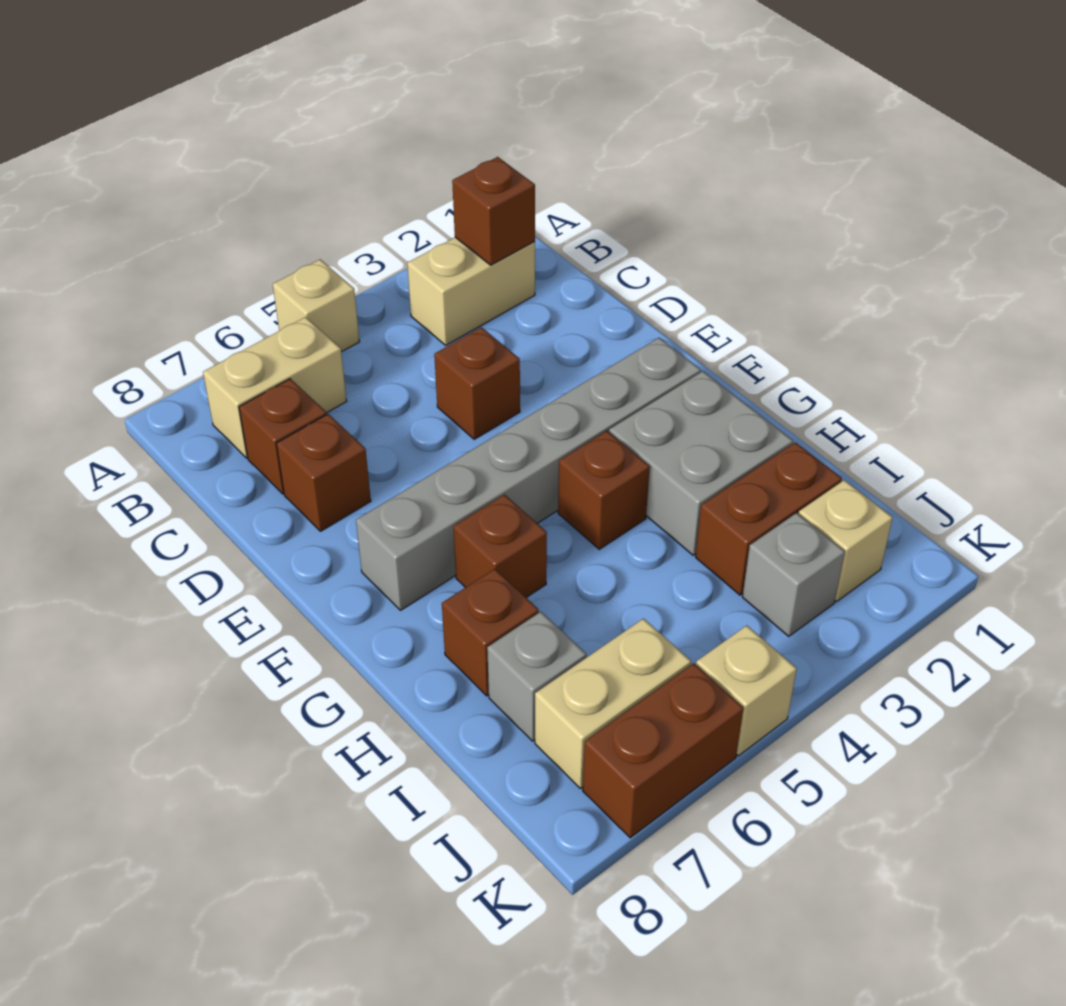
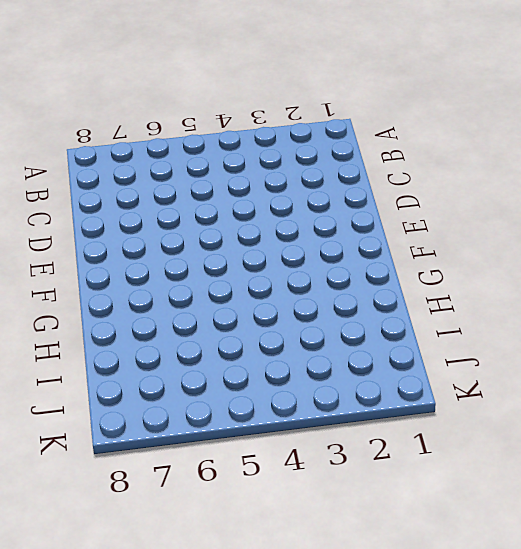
none -> tan 1x1 brick [273,260,360,352]
none -> tan 1x2 brick [407,237,535,345]
none -> tan 1x2 brick [203,317,347,458]

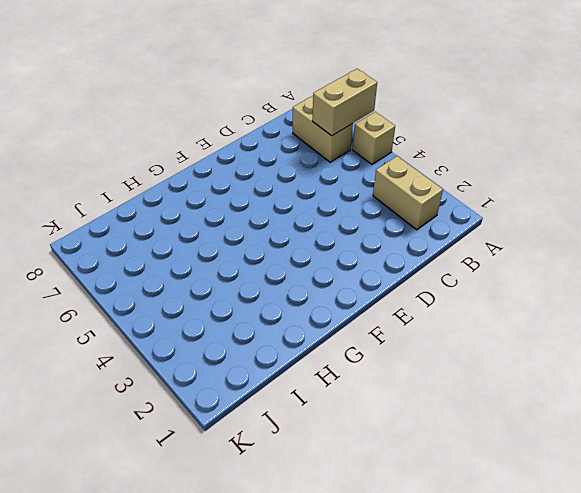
tan 1x2 brick [312,69,377,136] -> tan 1x2 brick turned to [535,619,691,788]
none -> brown 1x1 brick [239,379,327,494]
none -> brown 1x1 brick [434,327,520,439]
none -> brown 1x1 brick [277,414,371,531]

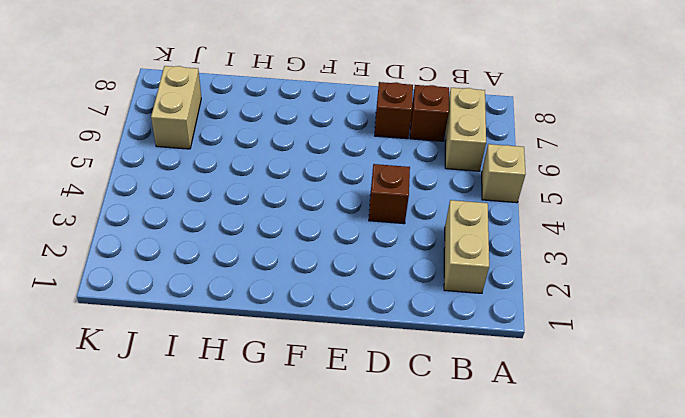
none -> grey 1x6 brick [356,338,701,610]
none -> grey 2x2 brick [609,371,793,555]
none -> brown 1x1 brick [558,431,650,549]

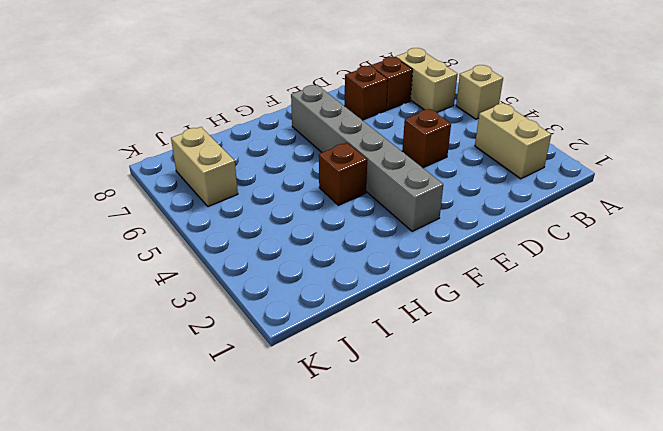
none -> grey 2x2 brick [609,371,793,555]
none -> brown 1x1 brick [453,495,547,598]
none -> brown 1x1 brick [442,569,539,696]

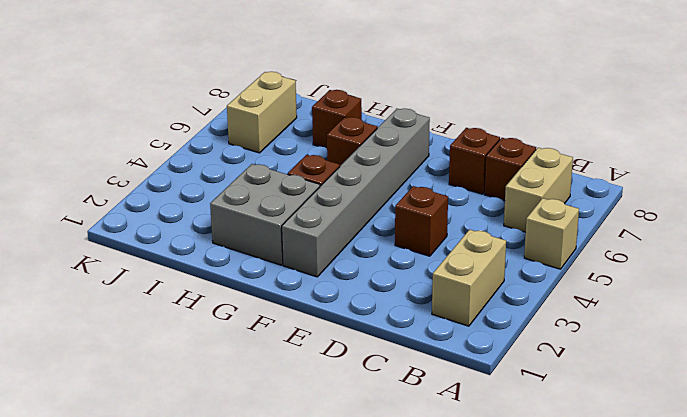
none -> brown 1x2 brick [696,442,842,595]
none -> grey 1x1 brick [487,612,586,741]
none -> tan 1x1 brick [799,480,893,601]

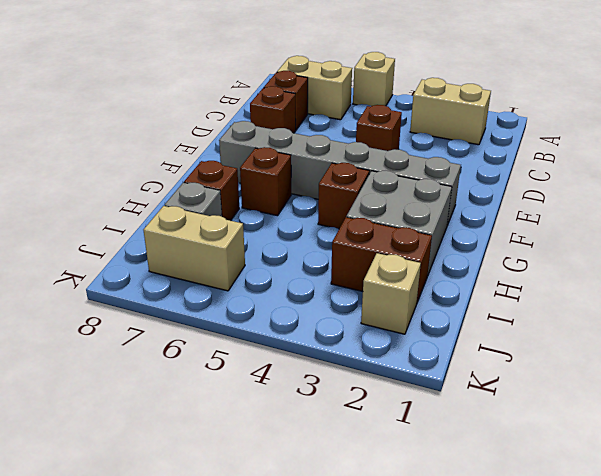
none -> grey 1x1 brick [743,513,845,636]
none -> tan 1x1 brick [696,625,797,756]
none -> brown 1x2 brick [583,663,743,838]

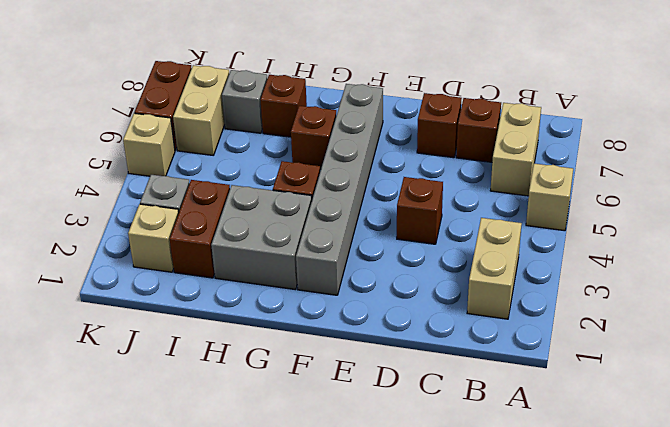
none -> brown 1x1 brick [452,157,535,265]

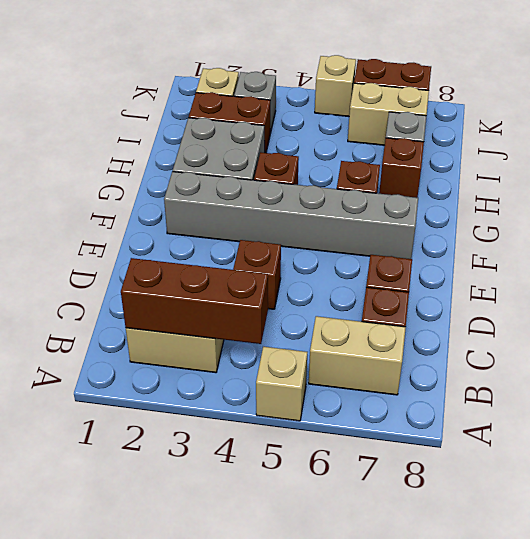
brown 1x3 brick [121,258,268,344] -> brown 1x1 brick [452,157,535,265]

